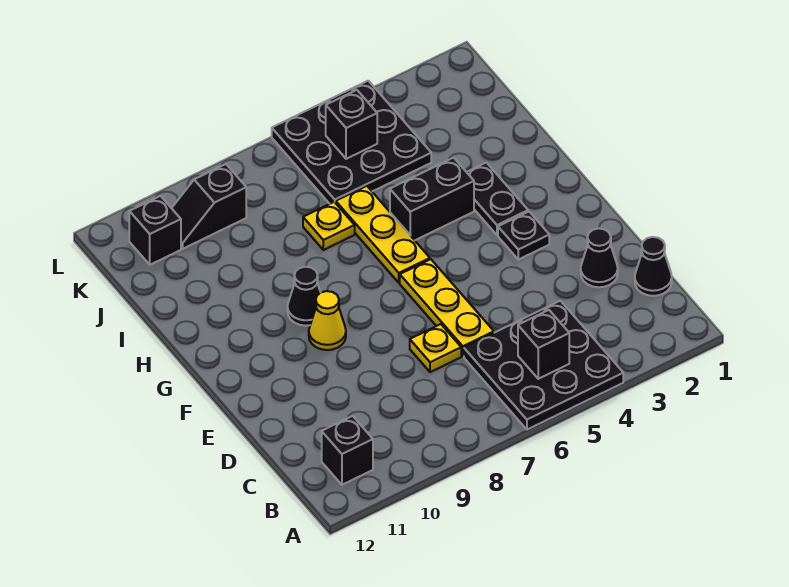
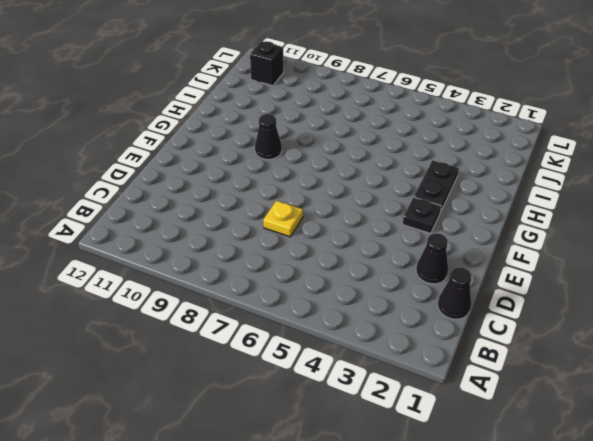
none -> black 3x3 plate [464,301,623,430]
none -> black 1x1 brick [322,416,373,485]
none -> yellow 1x3 plate [400,259,494,356]

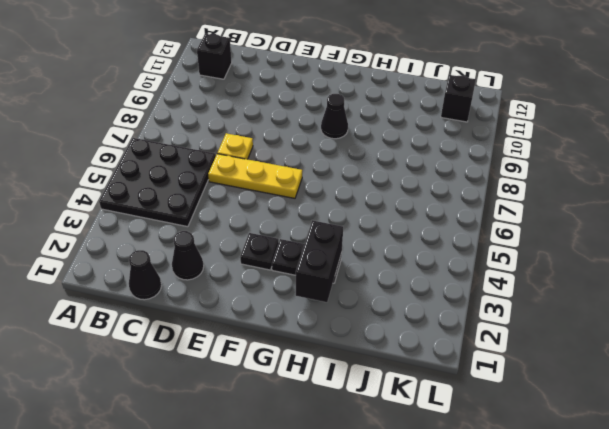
black 1x2 brick [296,220,343,302] -> black 1x2 brick moved to [390,158,474,240]
none -> yellow 1x1 cone [309,291,346,350]
none -> yellow 1x3 plate [336,186,430,283]
none -> yellow 1x1 plate [303,202,355,250]

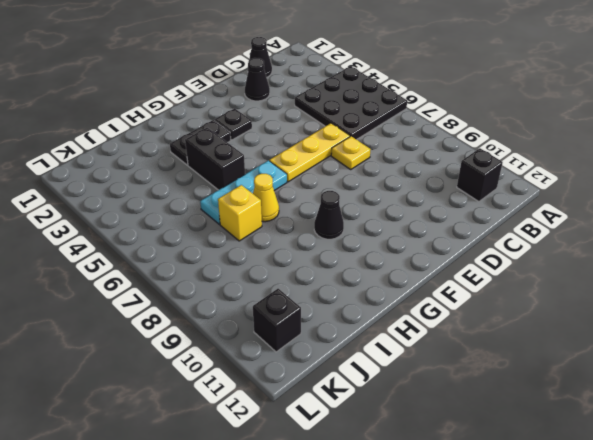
cyan 1x3 plate [200,161,287,224] -> yellow 1x3 plate [336,186,430,283]
yellow 1x1 cone [253,174,279,222] -> yellow 1x1 cone moved to [309,291,346,350]
yellow 1x1 brick [218,185,262,241] -> yellow 1x1 plate [303,202,355,250]
none -> black 3x3 plate [272,81,431,204]
none -> black 1x2 slope [172,164,246,249]
none -> black 1x1 brick [518,310,569,379]

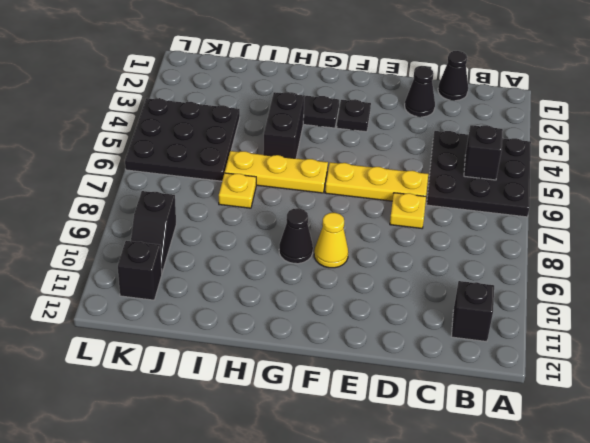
none -> black 1x1 brick [326,90,377,159]

